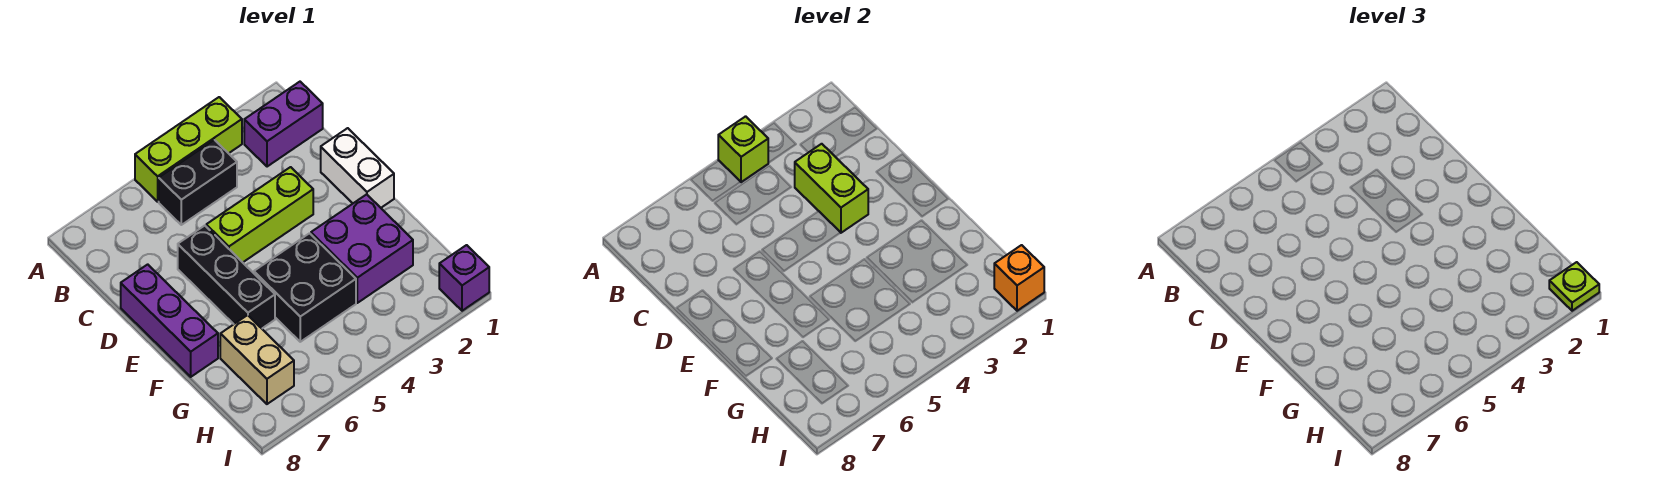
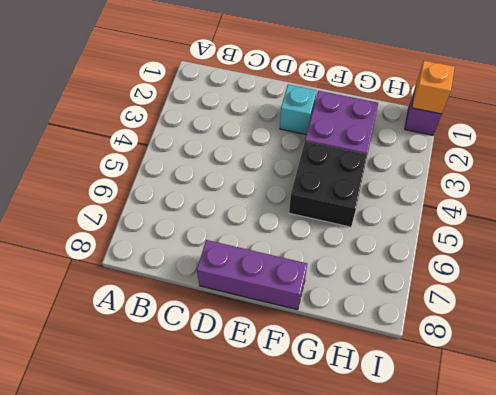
cyan 1x1 brick [280,85,317,135] -> none
none -> lime 1x3 brick [135,97,242,202]
none -> purple 1x2 brick [244,82,323,167]
none -> black 1x2 brick [159,140,237,225]

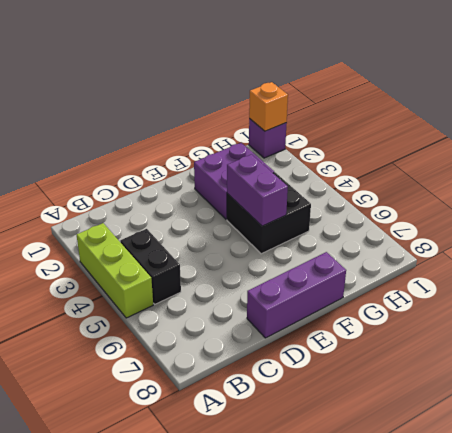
purple 1x2 brick [227,154,288,226] -> purple 1x2 brick moved to [244,82,323,167]
none -> white 1x2 brick [321,128,394,208]
none -> lime 1x3 brick [206,167,313,262]
none -> black 1x3 brick [178,226,275,328]

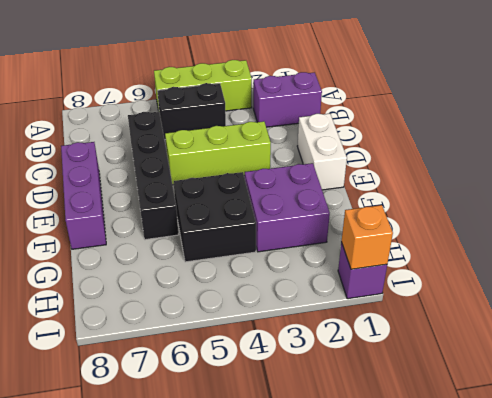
black 1x4 brick [128,112,178,240] -> black 1x3 brick [178,226,275,328]
none -> tan 1x2 brick [220,315,294,404]
none -> lime 1x1 brick [718,116,768,182]
none -> lime 1x2 brick [795,144,868,233]

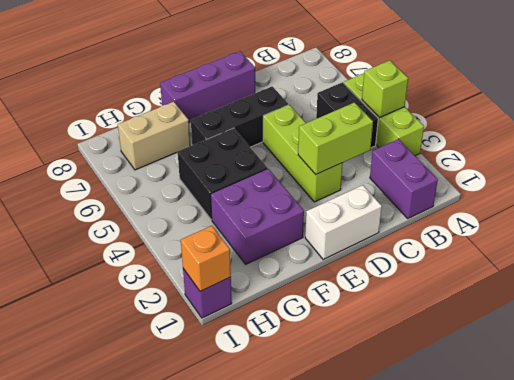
none -> lime 1x1 plate [1549,262,1599,311]

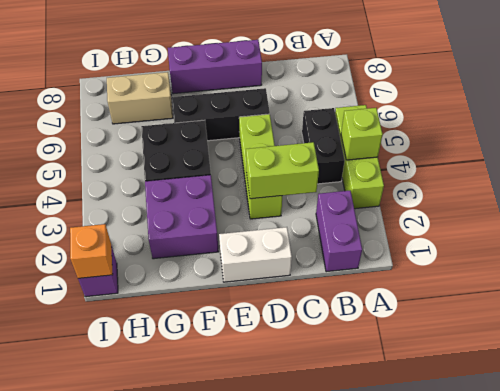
none -> lime 1x1 plate [1549,262,1599,311]

